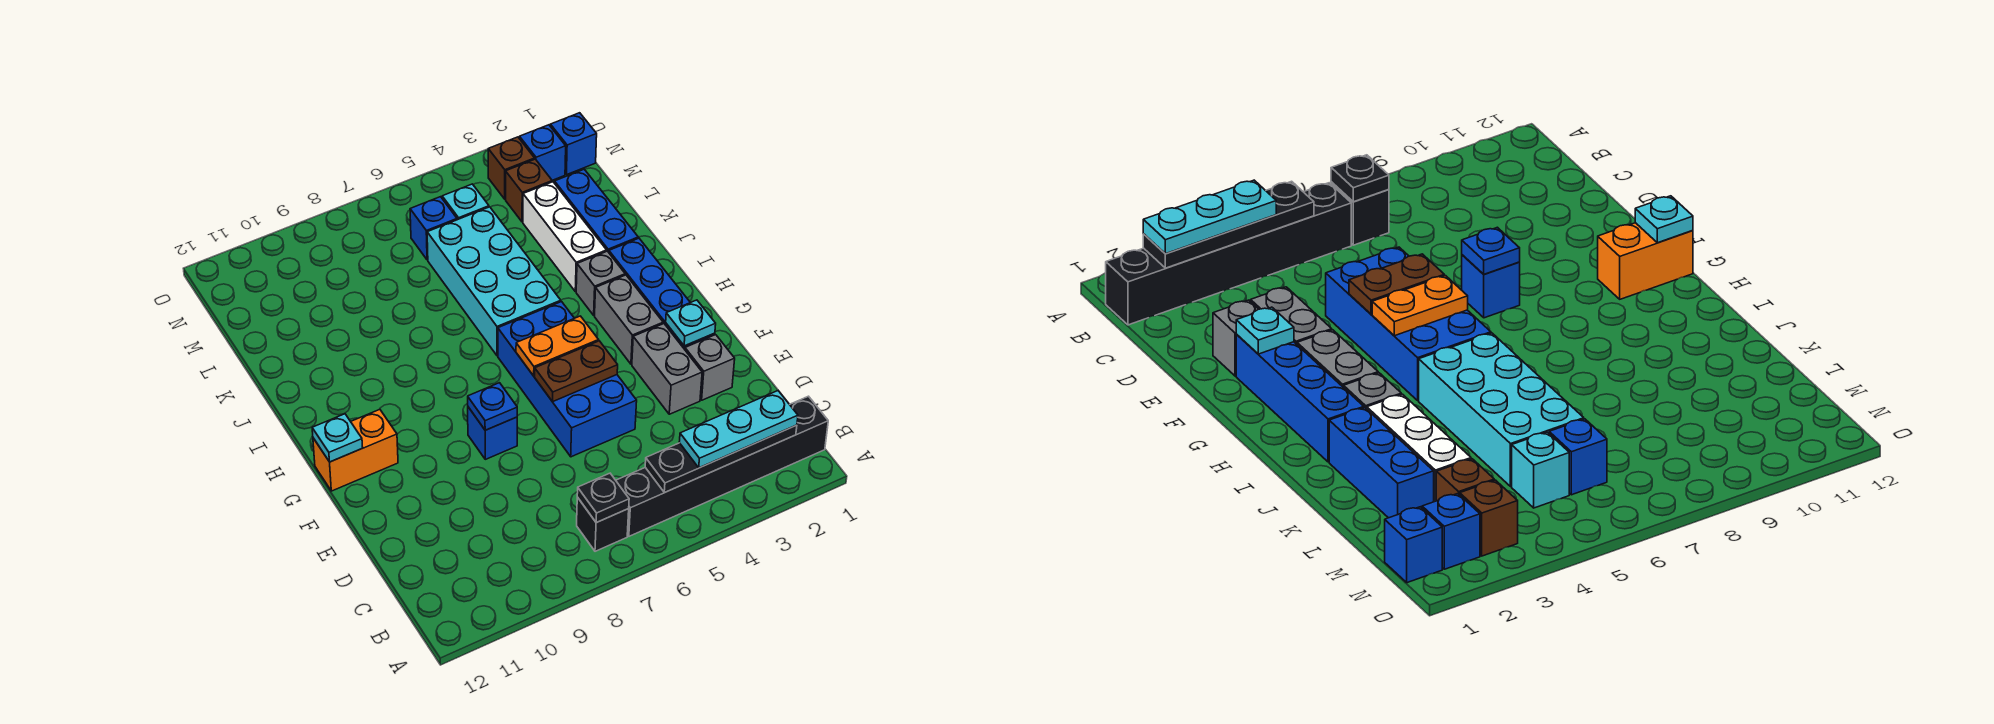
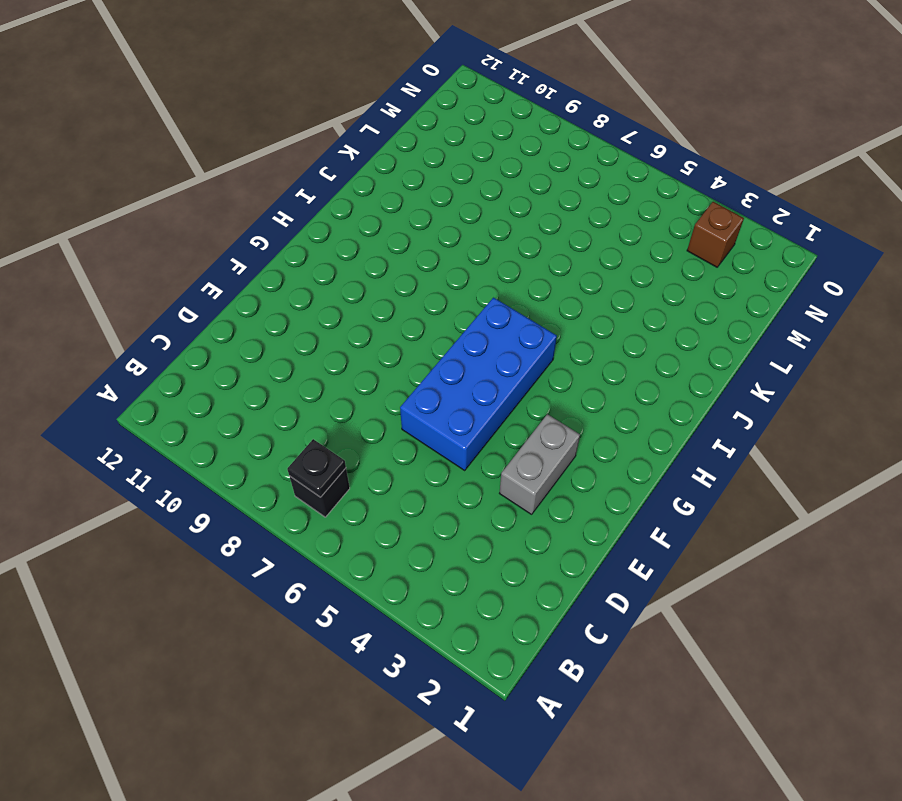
none -> black 1x6 brick [616,396,828,536]
none -> grey 1x1 brick [685,335,735,400]
none -> blue 1x4 brick [609,238,715,349]

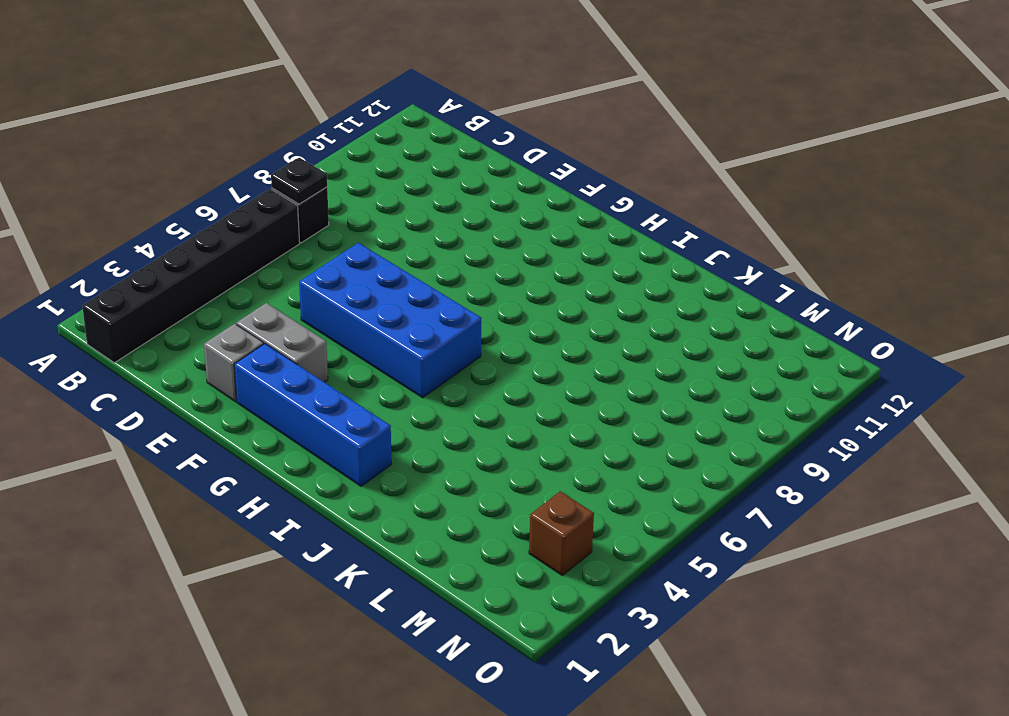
none -> blue 1x1 brick [468,407,517,459]
none -> grey 1x2 brick [595,275,663,364]
none -> orange 1x2 brick [313,409,398,491]

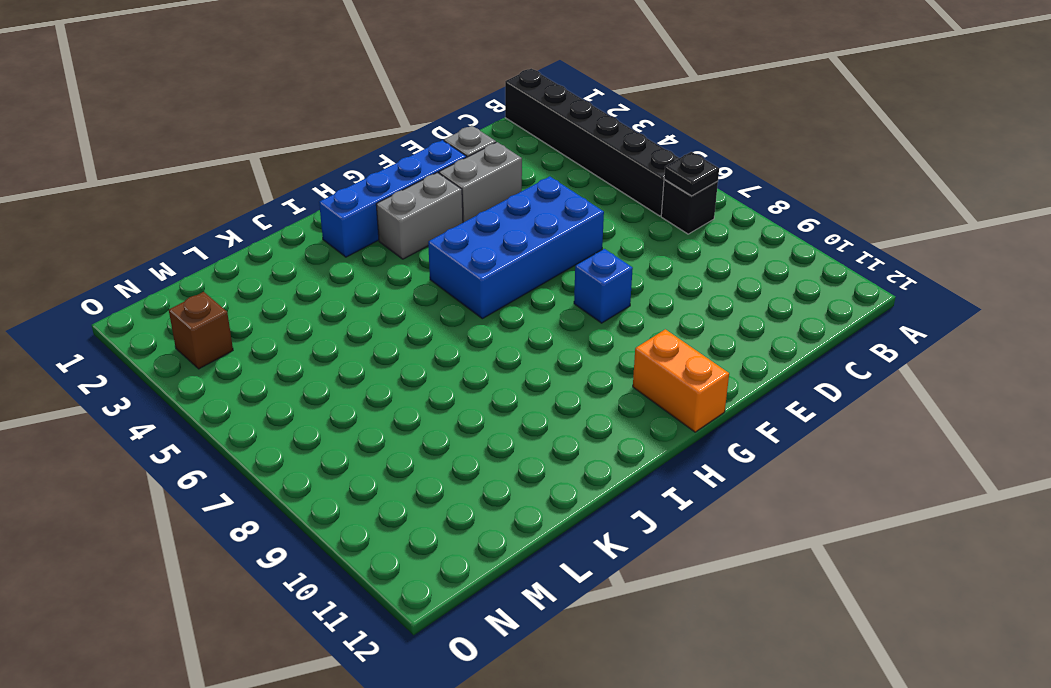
none -> grey 1x1 brick [576,251,625,315]
none -> cyan 2x4 brick [427,207,561,356]
none -> blue 1x3 brick [555,169,638,252]

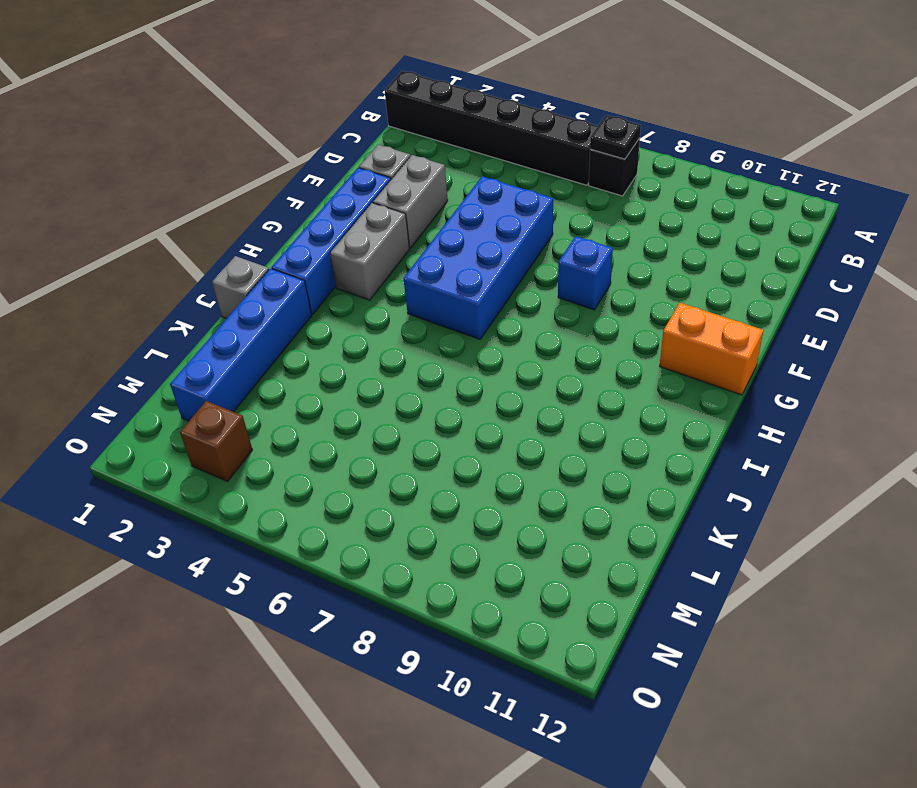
grey 1x1 brick [212,256,269,319] -> grey 1x1 brick moved to [576,251,625,315]
blue 1x4 brick [170,269,311,421] -> blue 1x3 brick [555,169,638,252]
none -> cyan 2x4 brick [427,207,561,356]
none -> white 1x3 brick [523,182,607,292]
none -> brown 1x1 brick [506,159,552,222]

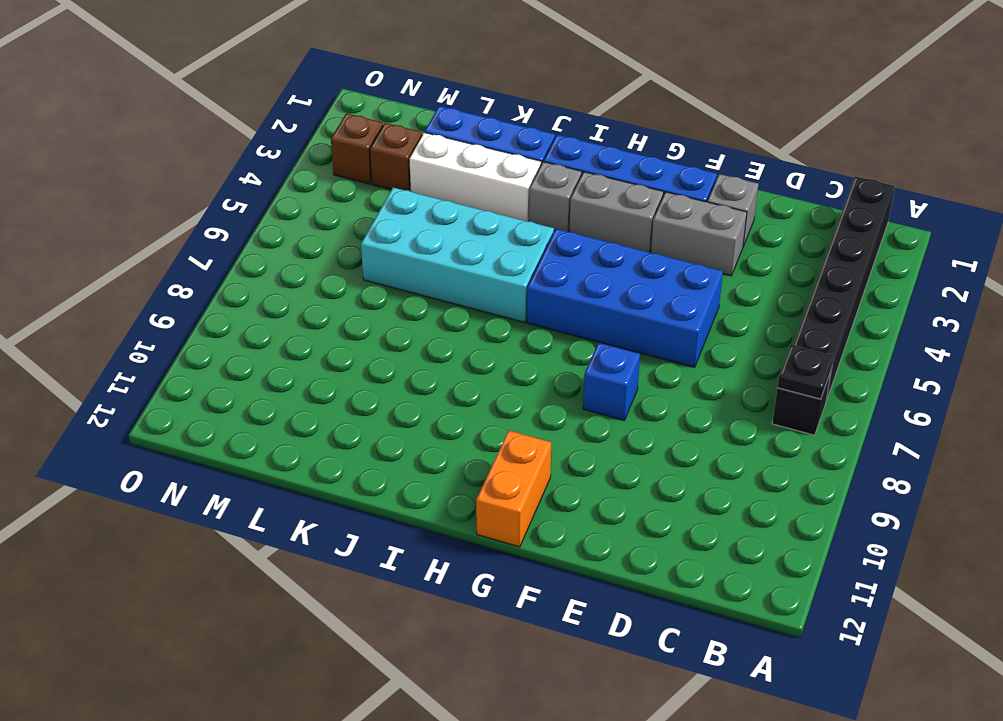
none -> cyan 1x1 brick [442,184,489,220]
none -> blue 1x1 brick [410,197,457,260]
none -> blue 1x1 brick [550,113,597,174]

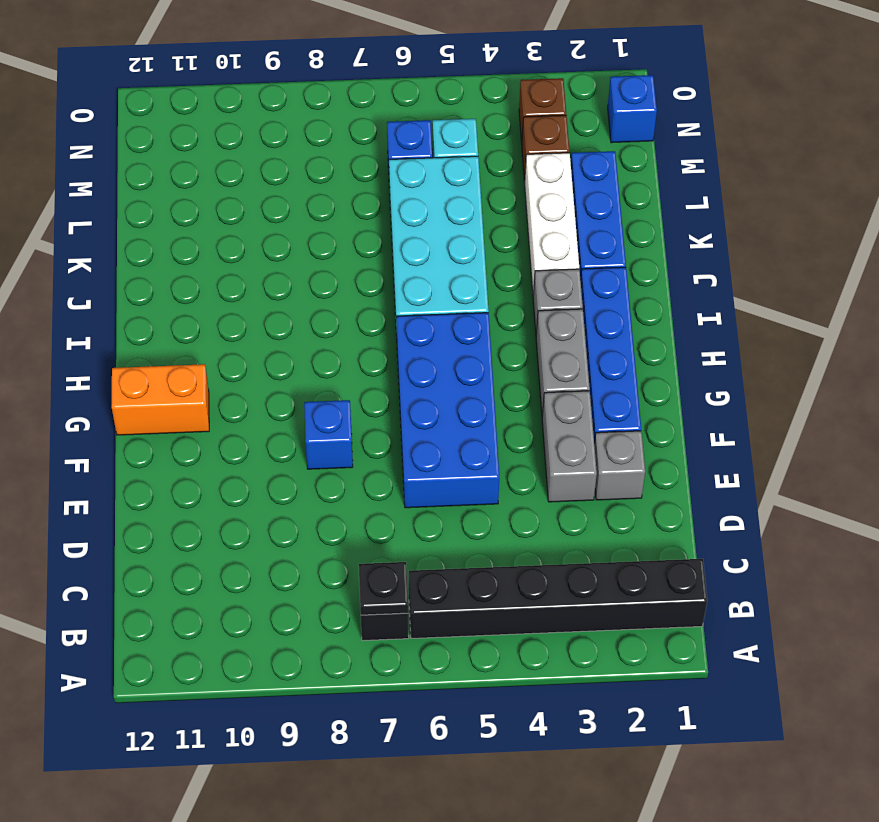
none -> blue 1x1 brick [519,125,566,180]
none -> black 1x4 plate [645,425,797,492]
none -> cyan 1x1 plate [666,300,716,346]

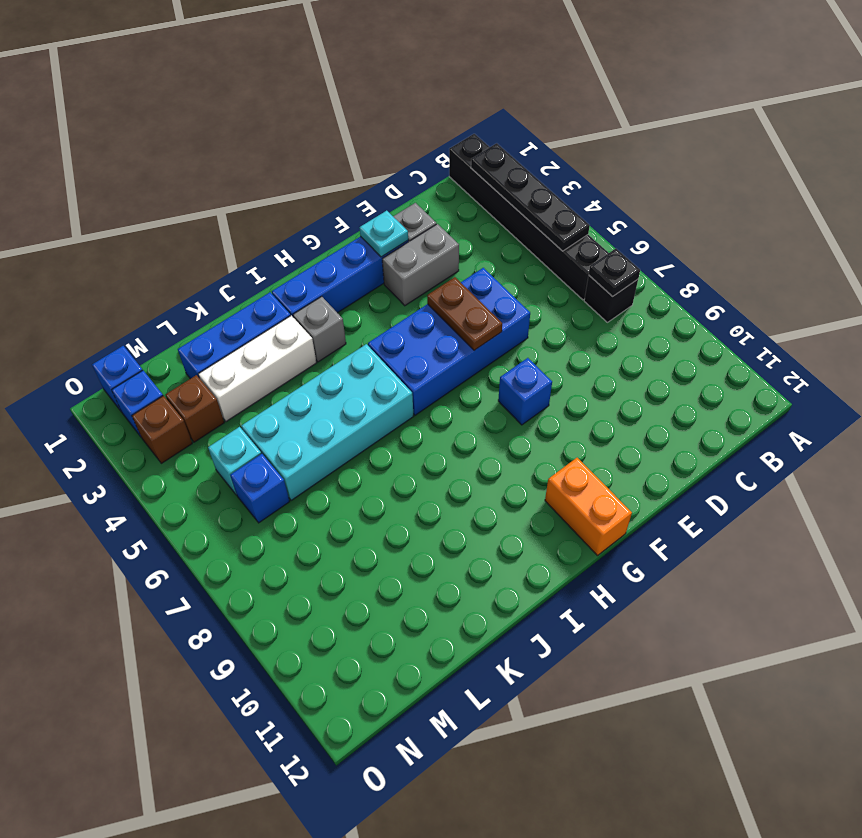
none -> grey 1x2 brick [595,275,663,364]
none -> blue 1x1 plate [468,383,517,430]
none -> orange 1x2 plate [516,316,599,376]

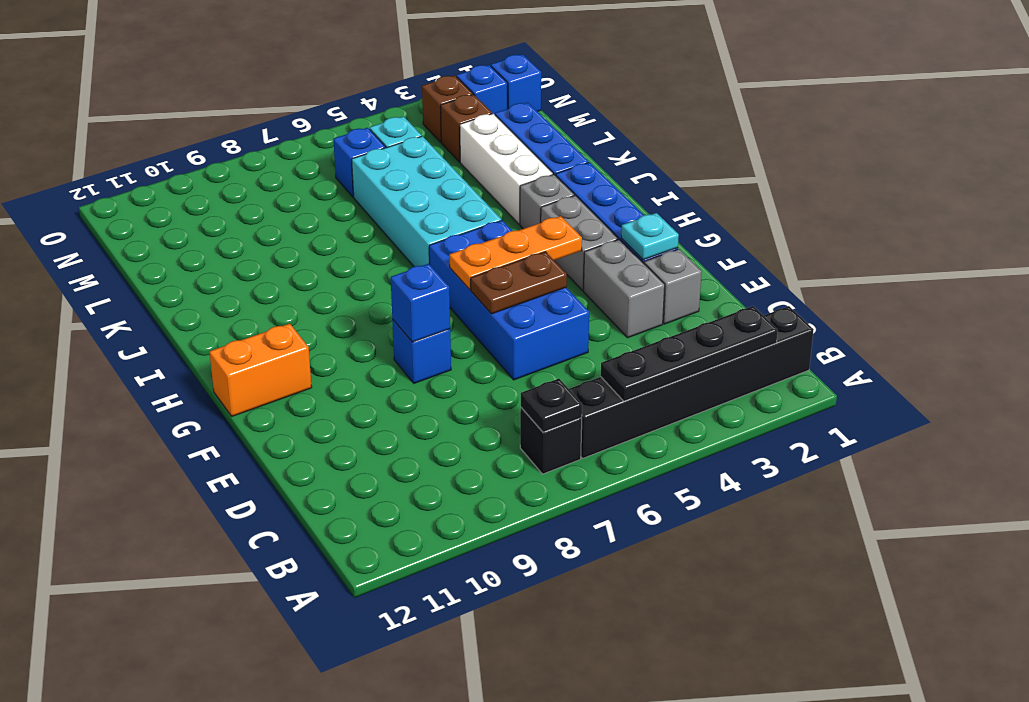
blue 1x1 brick [391,264,450,342] -> blue 1x1 plate [468,383,517,430]
orange 1x3 plate [449,216,582,290] -> orange 1x2 plate [516,316,599,376]
none -> cyan 1x1 plate [312,414,363,462]
none -> cyan 1x3 plate [679,391,798,468]

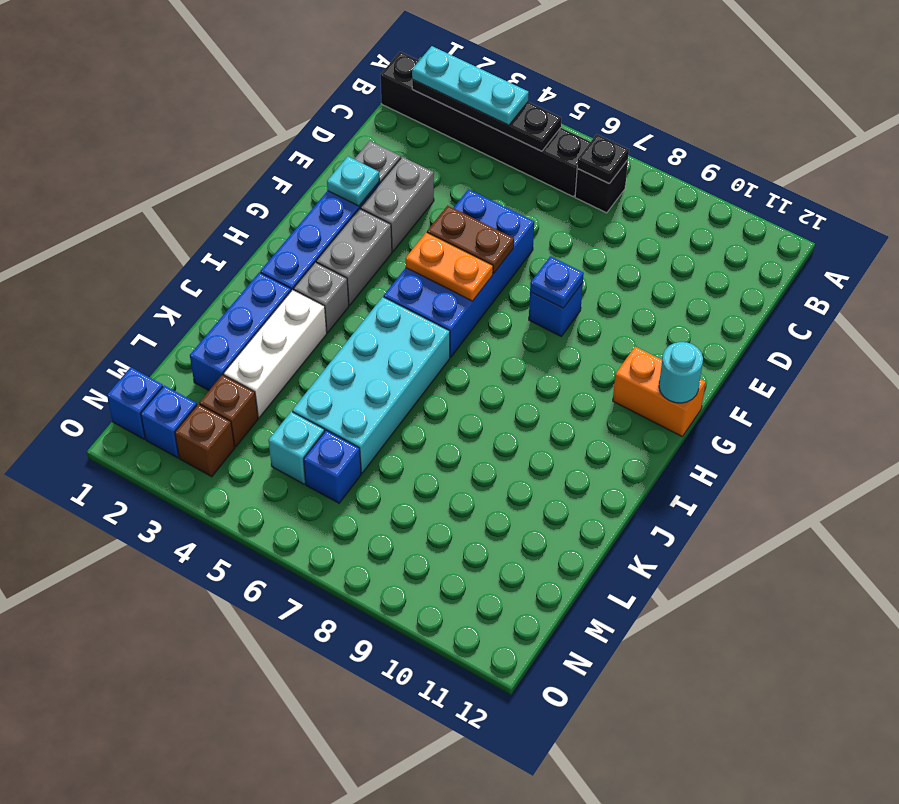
cyan 1x1 round brick [659,342,703,403] -> cyan 1x1 plate [312,414,363,462]

